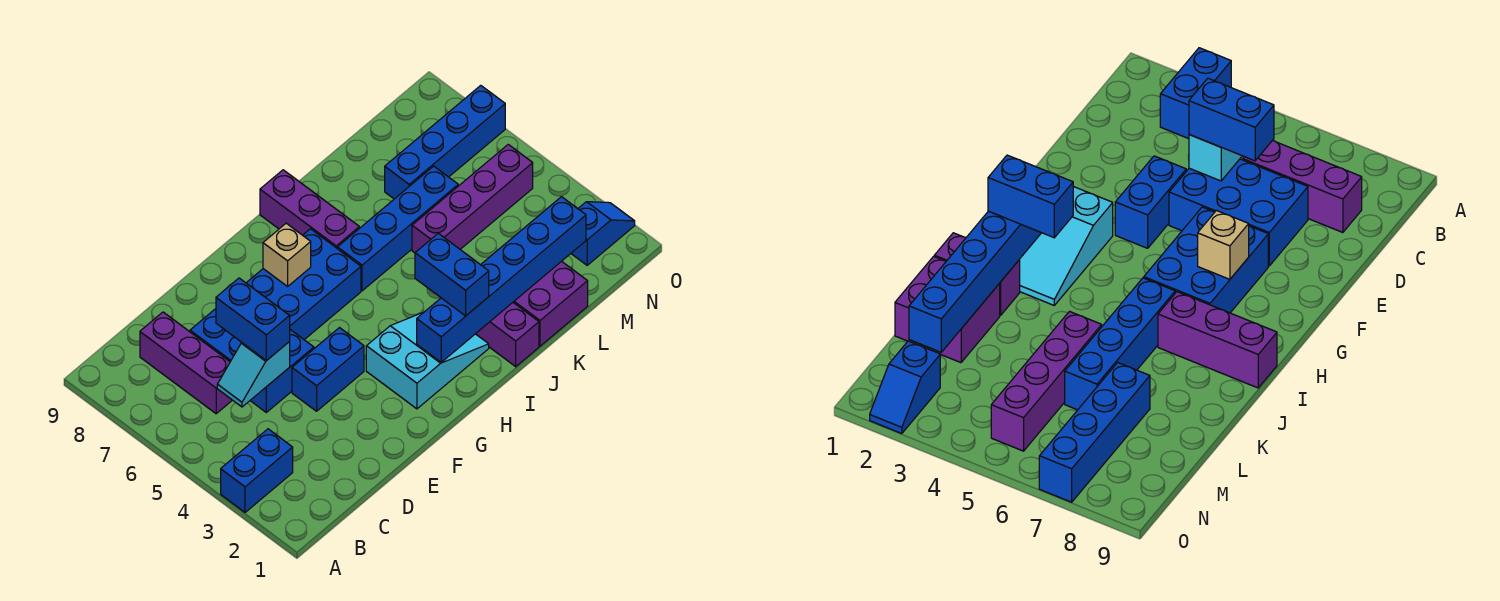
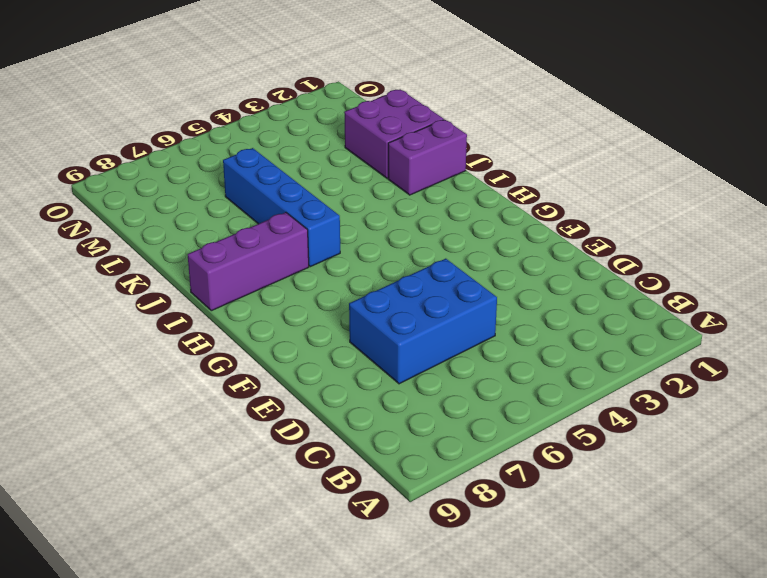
none -> blue 1x2 brick [221,429,293,512]
none -> purple 1x3 brick [140,312,232,414]
none -> blue 1x2 brick [292,328,364,411]

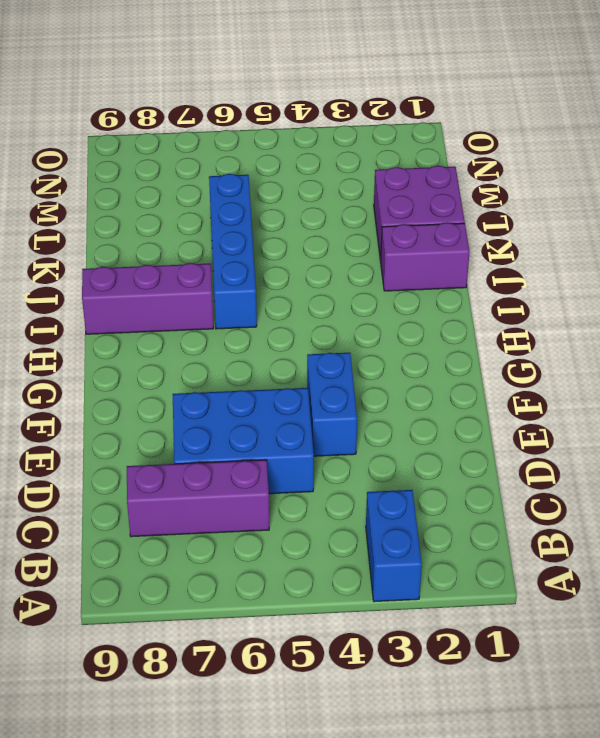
none -> blue 2x3 brick [247,229,361,340]
none -> cyan 2x3 slope [366,312,489,409]
none -> purple 1x4 brick [412,145,533,253]

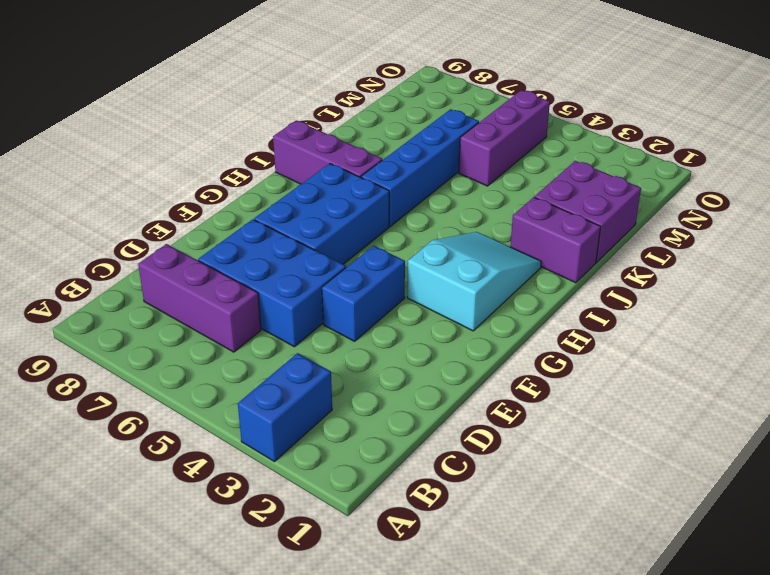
purple 1x3 brick [459,90,550,186] -> purple 1x4 brick [412,145,533,253]
none -> blue 1x4 brick [385,85,505,199]
none -> blue 1x2 slope [571,202,635,265]
none -> cyan 1x2 slope [217,342,290,407]

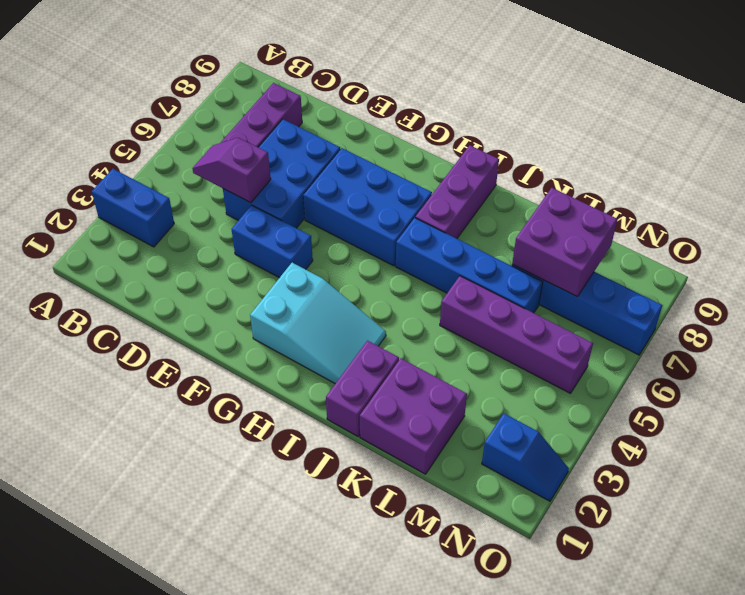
purple 1x2 slope [192,138,271,203] -> cyan 1x2 slope [217,342,290,407]
purple 2x2 brick [512,188,617,297] -> none
none -> tan 1x1 brick [263,223,311,286]
none -> blue 1x6 brick [417,197,586,362]
none -> blue 1x2 brick [216,278,290,361]

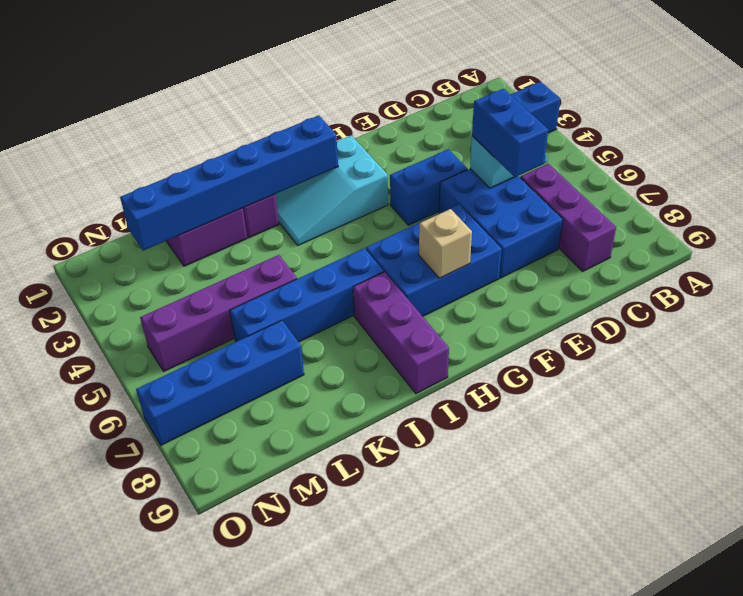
none -> blue 1x2 slope [571,202,635,265]
none -> blue 1x2 brick [415,233,489,316]

